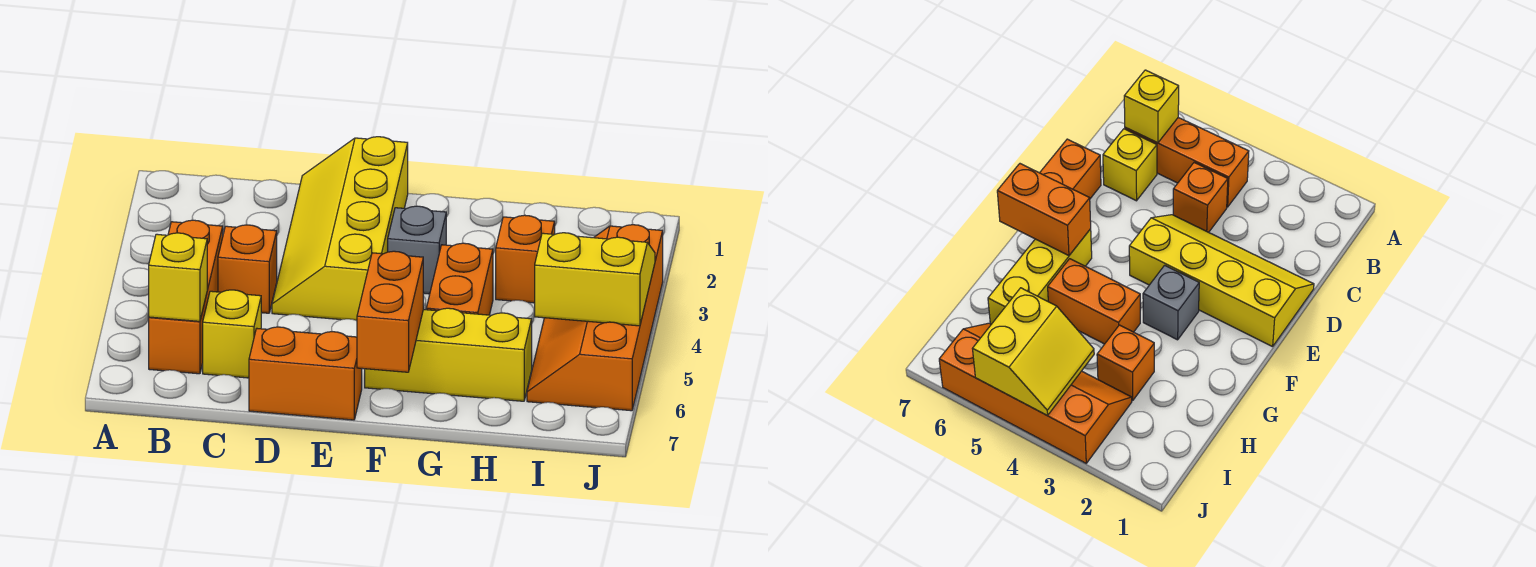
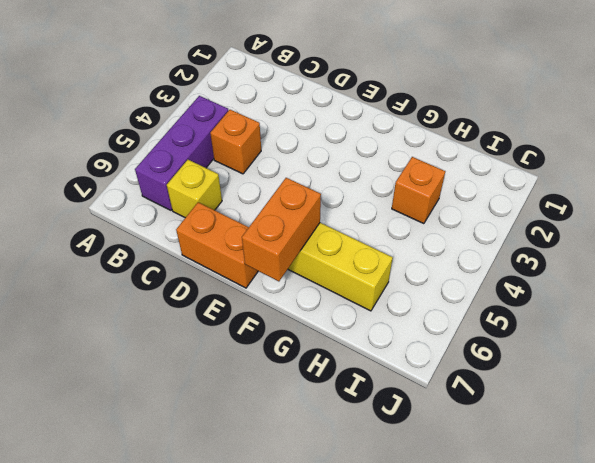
purple 1x3 brick [135,96,228,210] -> orange 1x3 brick [149,220,223,374]
none -> yellow 2x4 slope [272,137,408,321]
none -> grey 1x1 brick [388,206,446,294]
none -> orange 1x2 brick [426,243,493,315]

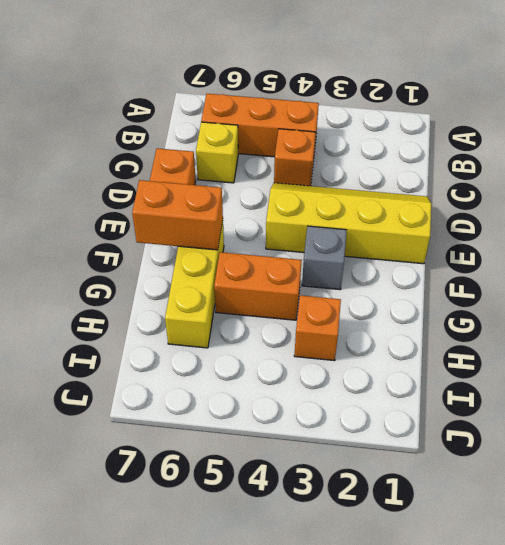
none -> orange 2x4 slope [527,225,663,411]
none -> yellow 1x1 brick [149,233,207,321]
none -> yellow 2x2 slope [535,233,655,326]

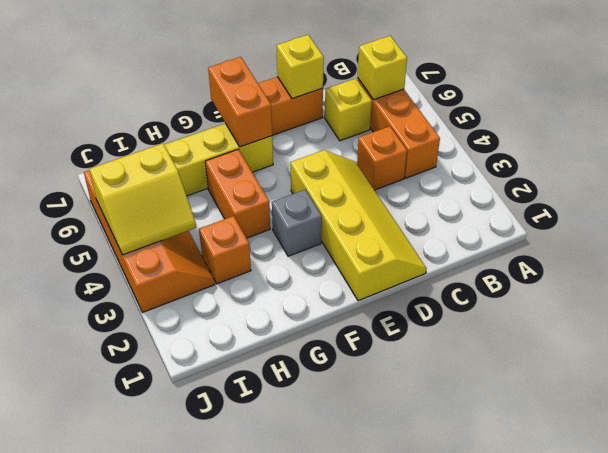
yellow 1x1 brick [277,35,324,99] -> none

